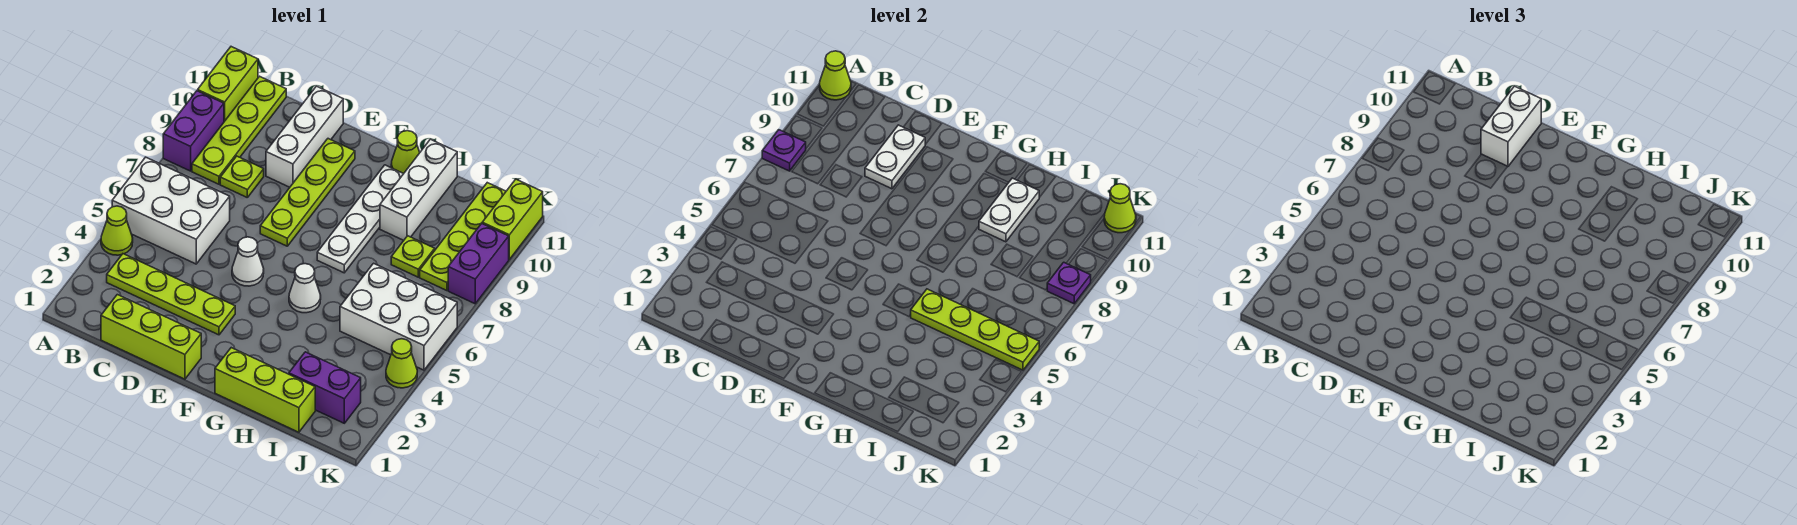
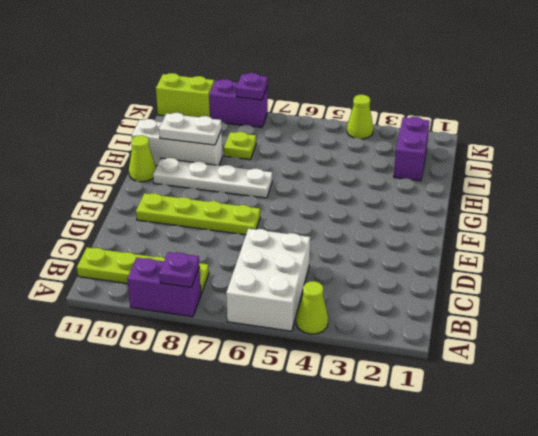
none -> lime 1x2 brick [198,47,258,121]
none -> lime 1x4 plate [107,254,235,335]
none -> lime 1x3 brick [101,295,201,379]
none -> lime 1x1 plate [220,156,264,197]

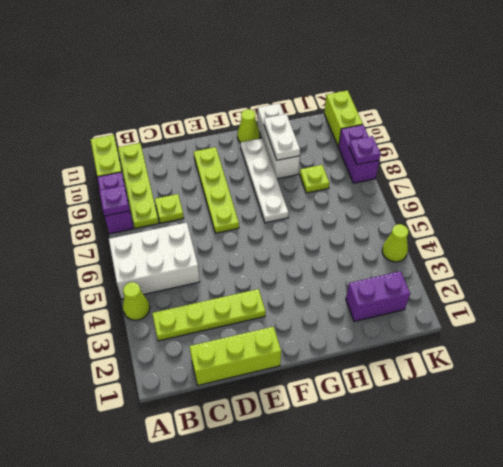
none -> white 1x3 brick [266,86,343,187]
none -> white 1x1 cone [232,237,264,286]
none -> lime 1x3 brick [215,348,315,432]
none -> white 1x1 cone [289,264,321,313]

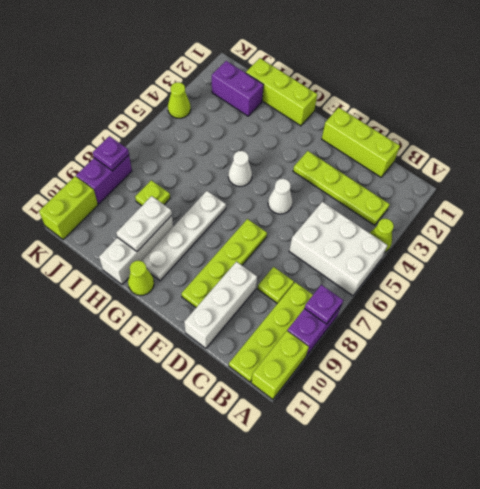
none -> white 2x3 brick [340,263,457,370]
none -> lime 1x4 plate [420,183,506,291]
none -> lime 1x1 cone [820,51,851,100]
none -> white 1x2 plate [865,125,925,189]

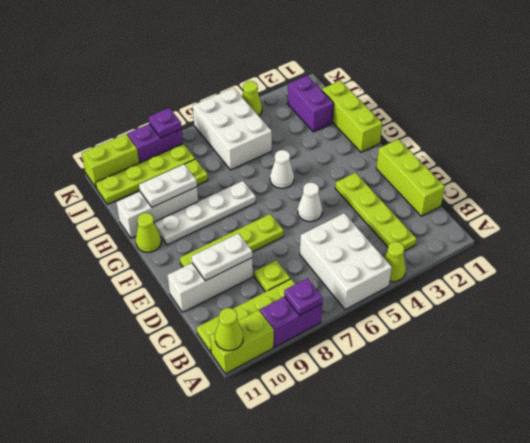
none -> lime 1x4 plate [911,289,1039,370]
none -> lime 1x1 cone [1104,184,1136,233]
none -> white 1x2 brick [1481,86,1541,166]

